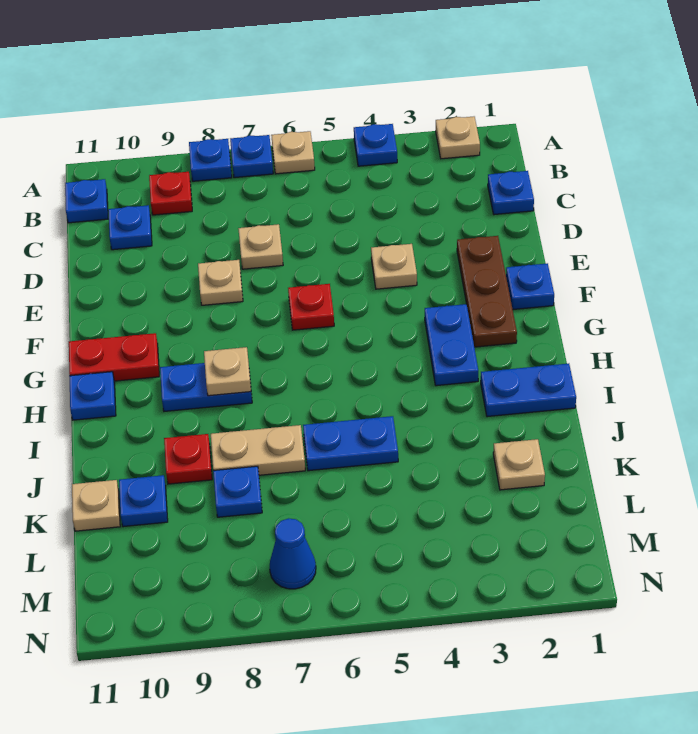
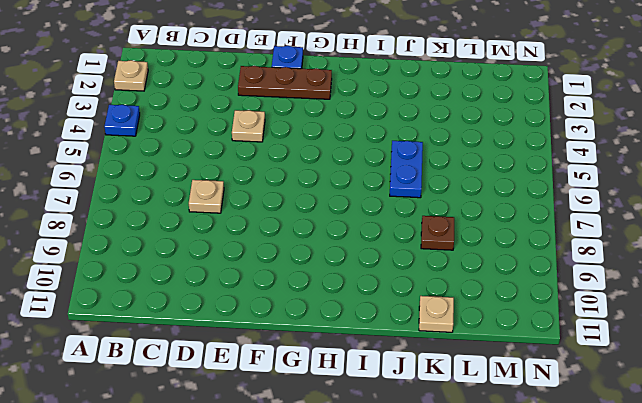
brown 1x1 plate [421,216,454,250] -> blue 1x1 plate [213,466,262,517]
none -> tan 1x1 plate [271,131,315,174]
none -> blue 1x1 plate [230,135,273,178]
none -> blue 1x1 plate [189,139,232,181]

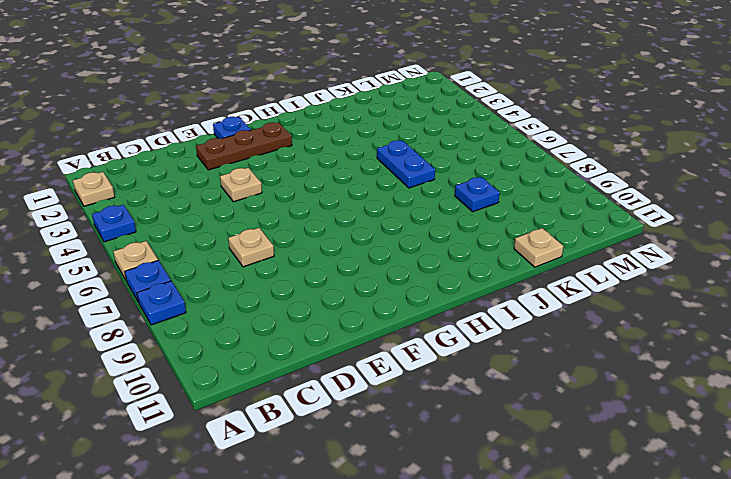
none -> red 1x1 plate [149,172,192,215]
none -> blue 1x1 plate [65,179,108,223]
none -> blue 1x1 plate [488,171,534,215]

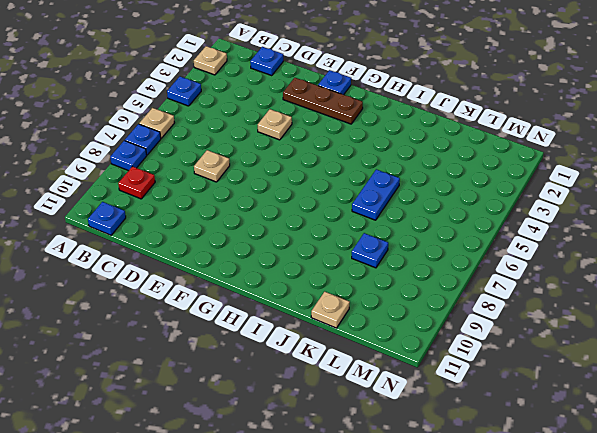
none -> blue 1x1 plate [108,205,152,250]
none -> tan 1x1 plate [198,260,243,305]
none -> red 1x1 plate [288,284,334,330]

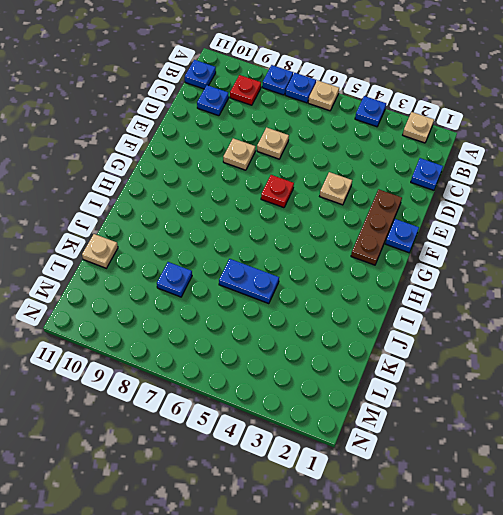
none -> blue 1x2 plate [425,304,478,386]
none -> red 1x2 plate [69,333,159,381]
none -> blue 1x2 plate [160,363,252,411]

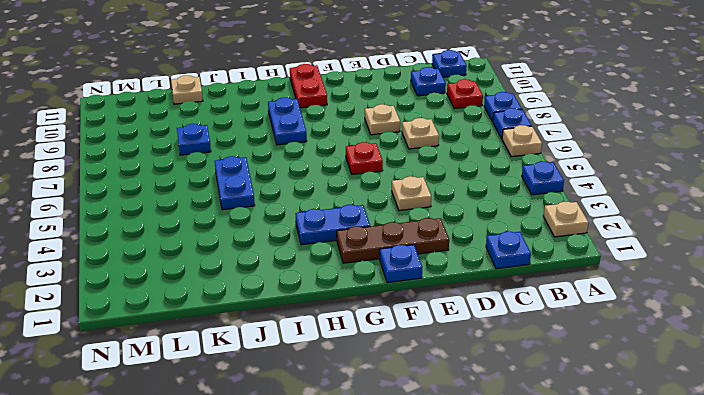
none -> blue 1x1 plate [69,372,116,420]
none -> blue 1x2 plate [481,364,576,417]
none -> tan 1x2 plate [211,425,305,475]

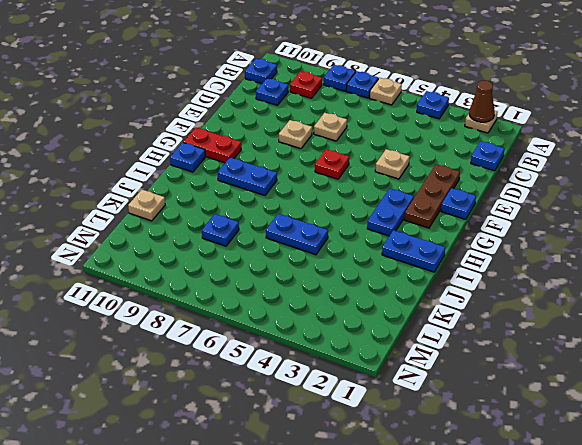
brown 1x1 cone [469,81,495,122] -> none
none -> tan 1x2 plate [211,425,305,475]
none -> red 1x1 plate [164,434,212,484]
none -> tan 1x1 plate [493,439,545,490]

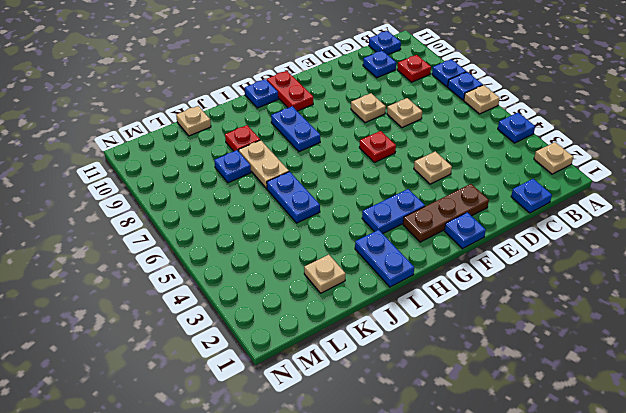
none -> blue 1x1 plate [119,475,168,527]
none -> blue 1x1 cone [270,518,316,589]
none -> tan 1x1 plate [204,347,251,396]

